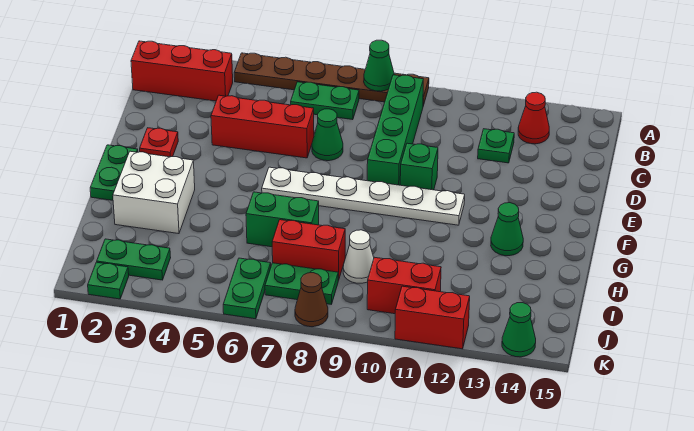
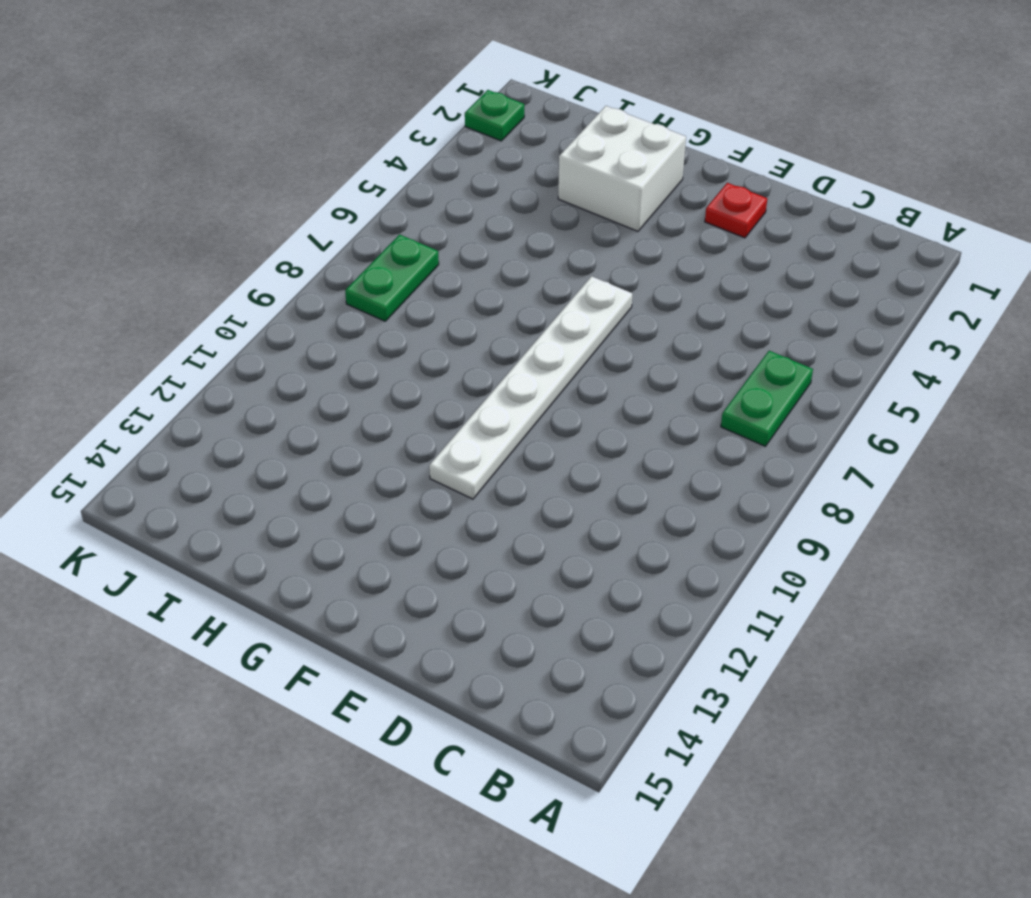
none -> brown 1x6 plate [234,53,429,106]
none -> red 1x3 brick [131,41,233,101]
none -> green 1x4 brick [367,75,423,185]

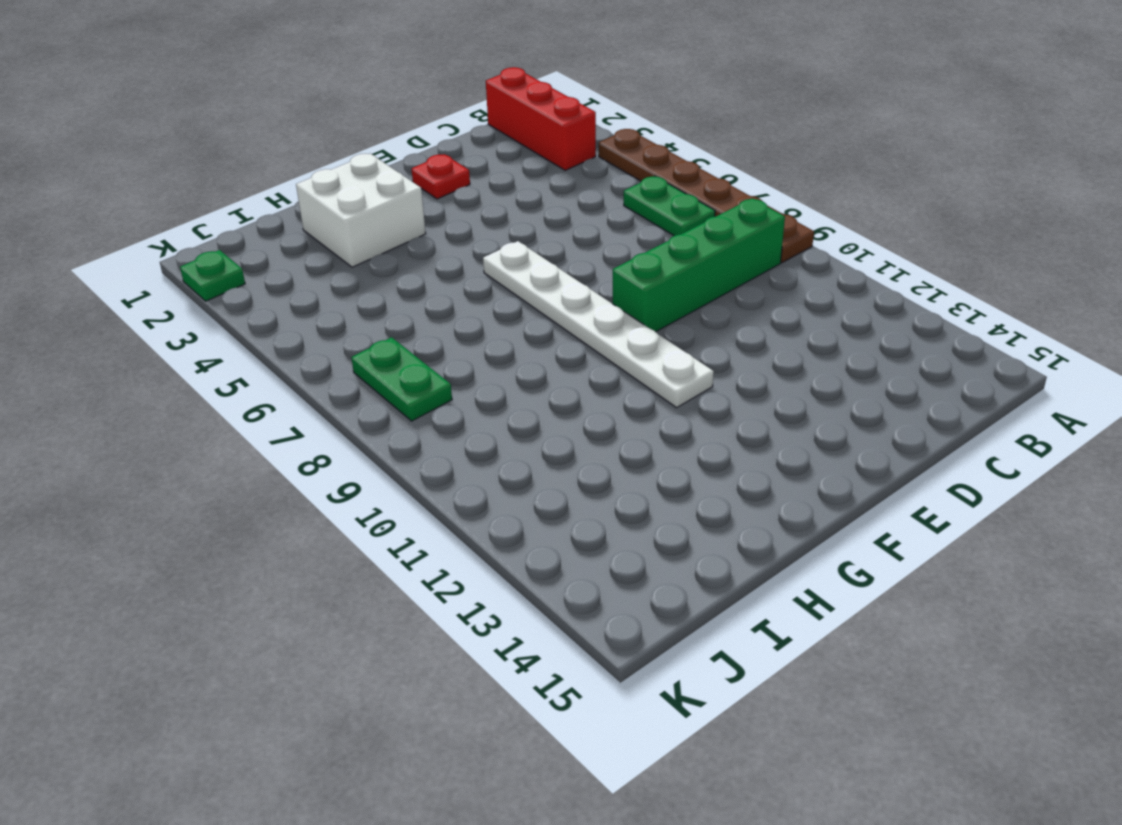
none -> red 1x1 cone [518,92,549,144]
none -> green 1x1 plate [478,129,514,163]
none -> red 1x3 brick [211,95,314,158]

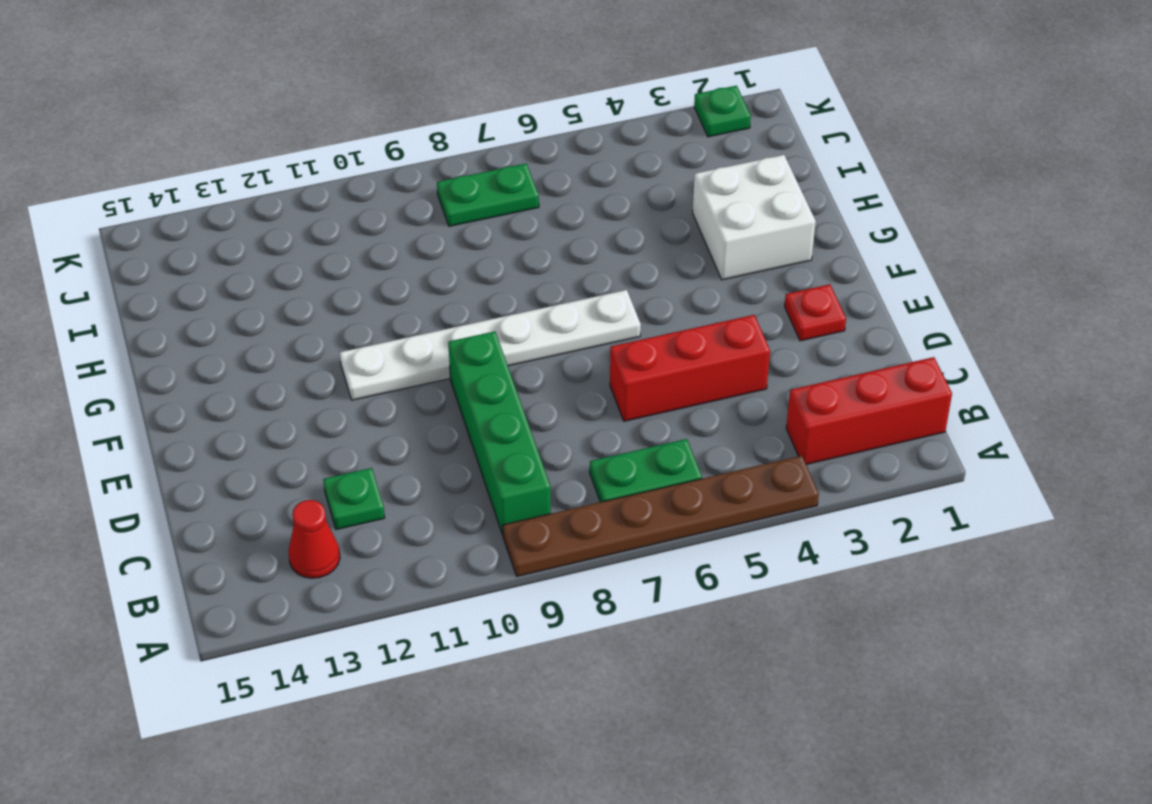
none -> green 1x1 cone [312,109,343,161]
none -> green 1x1 brick [400,143,438,190]
none -> green 1x2 plate [90,145,138,200]

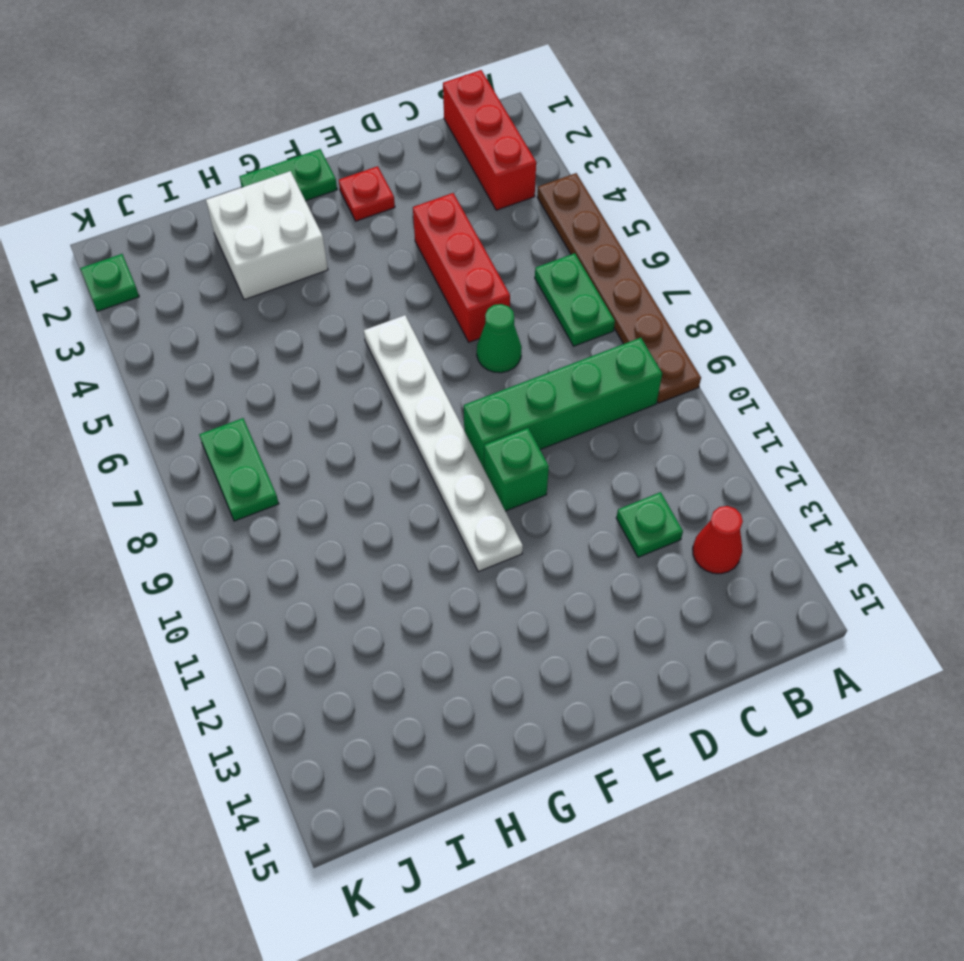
none -> green 1x1 cone [491,203,523,256]
none -> green 1x2 brick [246,192,319,247]
none -> red 1x2 brick [272,220,345,280]

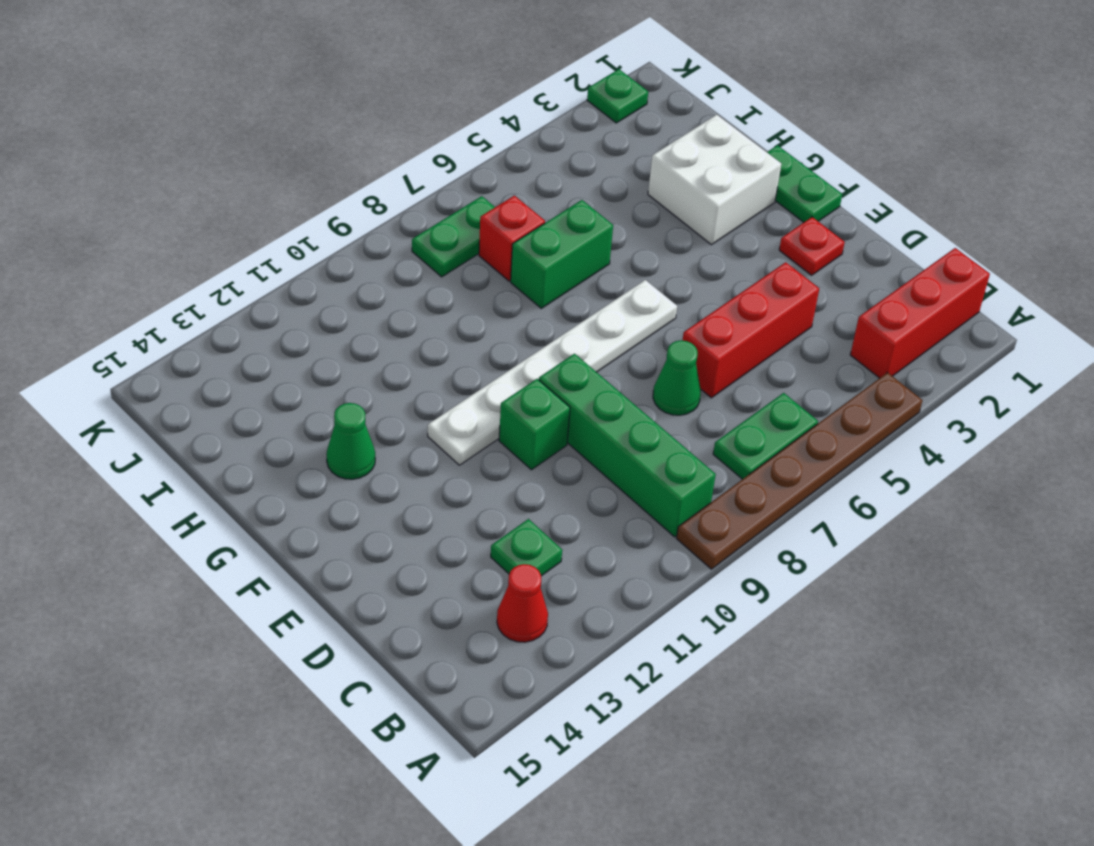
red 1x1 brick [479,196,545,281] -> red 1x2 brick [272,220,345,280]
none -> white 1x1 cone [343,230,374,283]
none -> green 1x2 plate [97,239,171,280]
none -> green 1x2 plate [223,258,271,319]

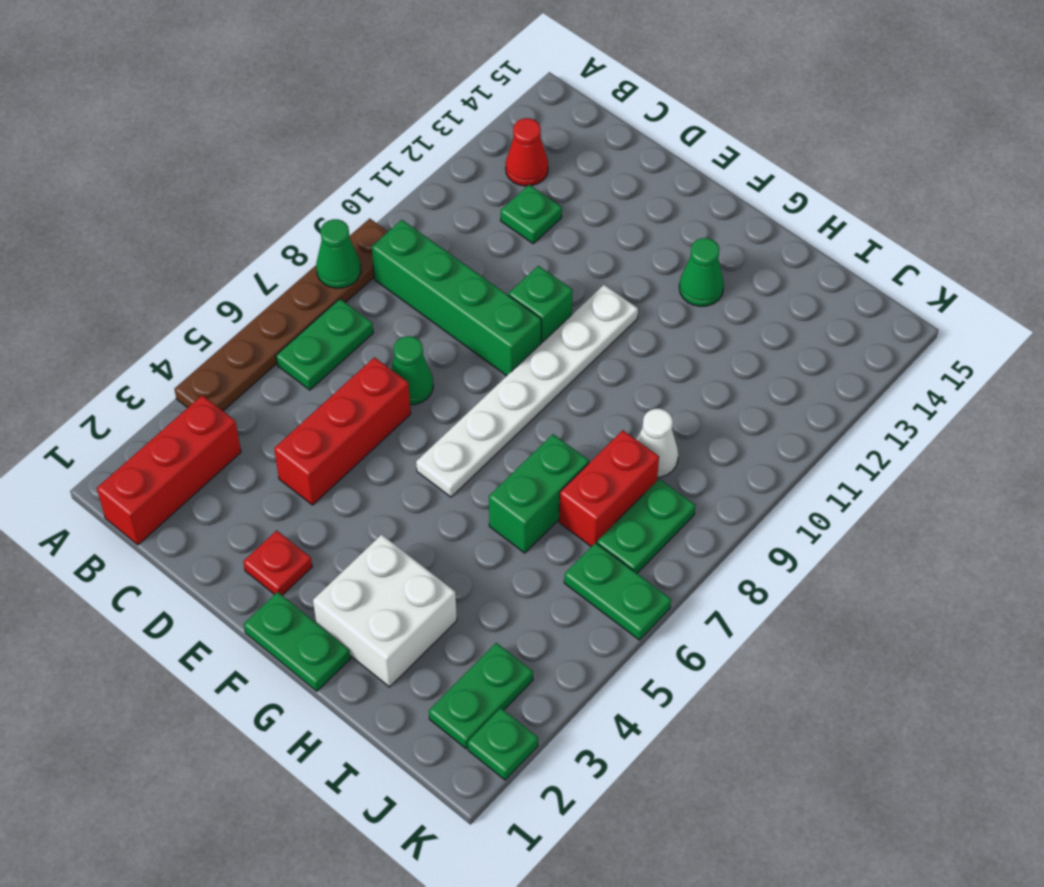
none -> red 1x2 brick [367,257,441,314]
none -> brown 1x1 cone [295,273,328,327]
none -> red 1x2 brick [395,286,470,349]

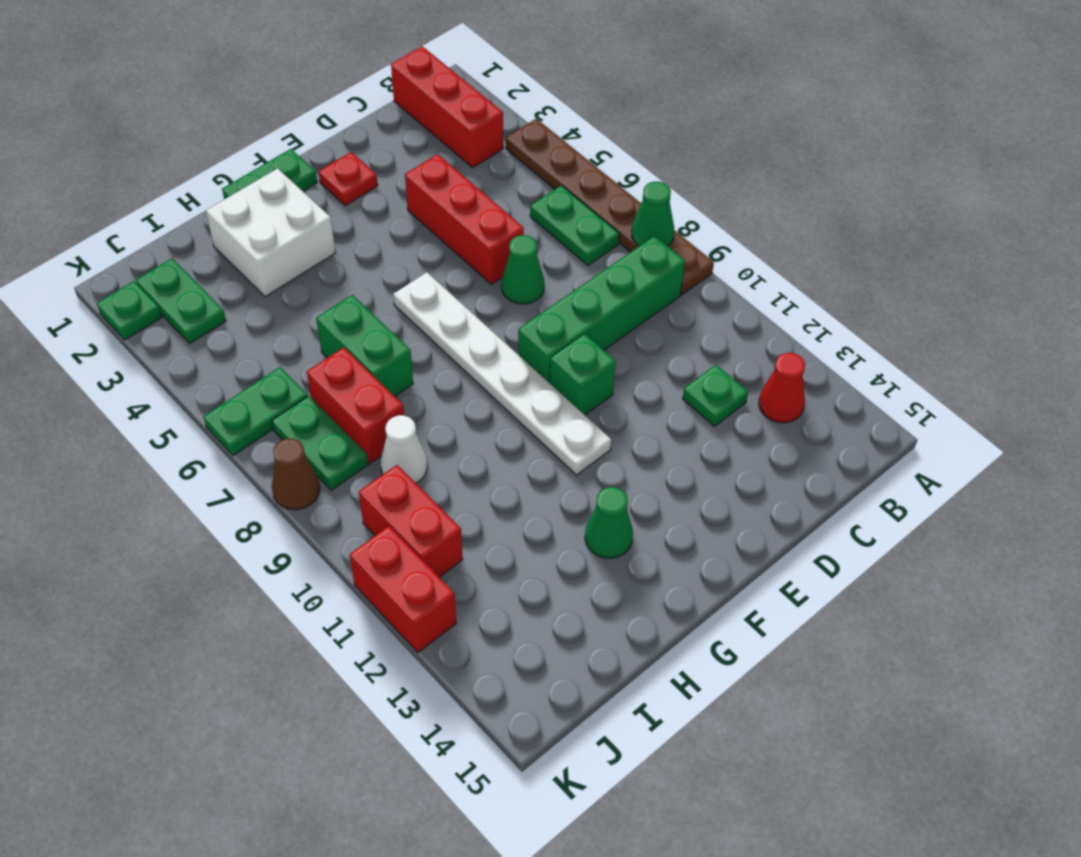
none -> green 1x1 cone [502,303,536,357]

